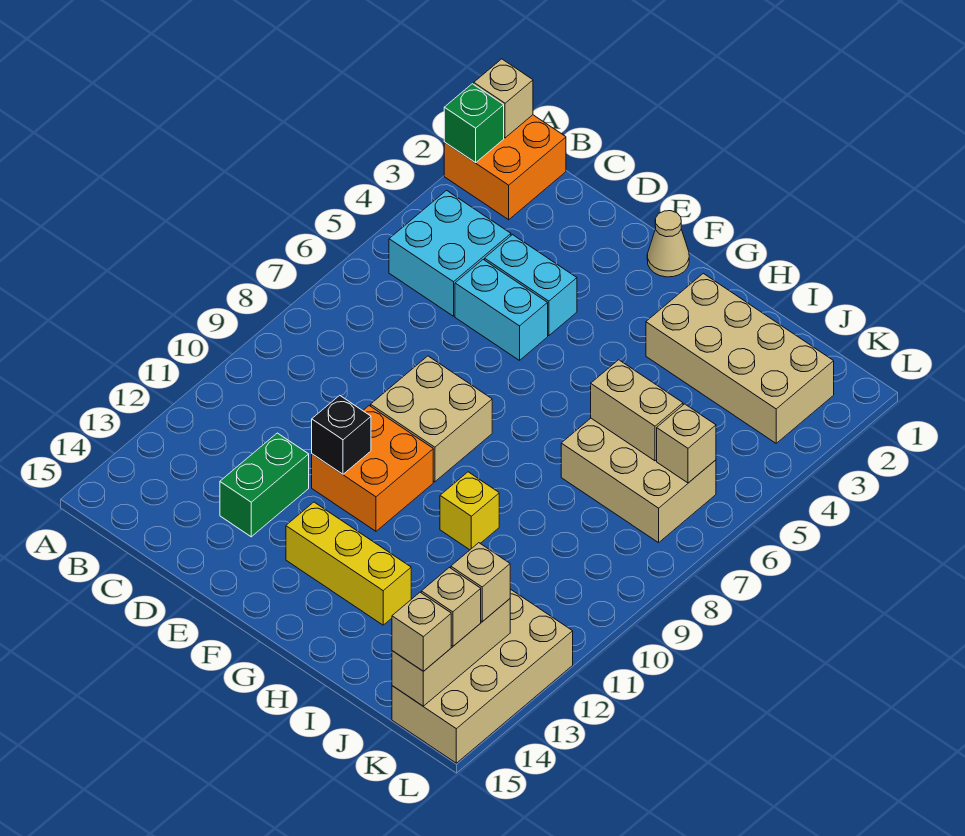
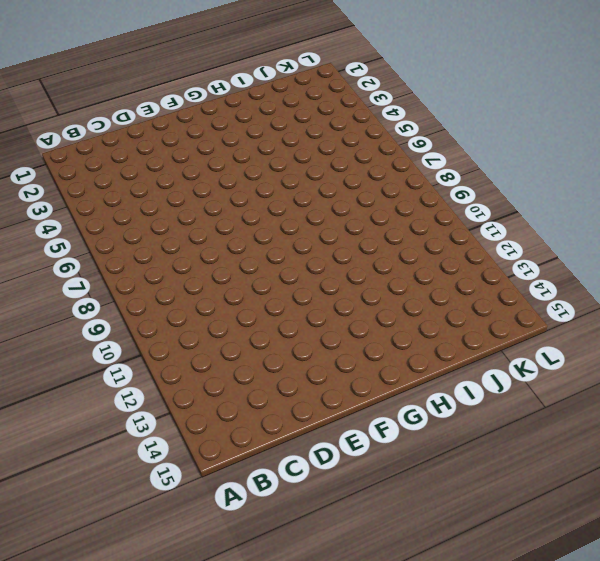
none -> orange 2x2 brick [444,115,566,220]
none -> cyan 2x2 brick [389,190,511,316]
none -> cyan 1x2 brick [485,235,577,336]

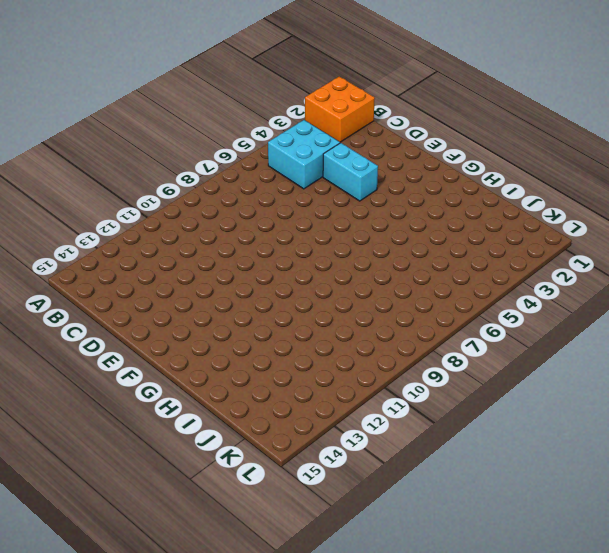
none -> cyan 1x2 brick [455,260,548,360]
none -> green 1x2 brick [220,433,309,537]
none -> tan 2x2 brick [371,356,492,482]

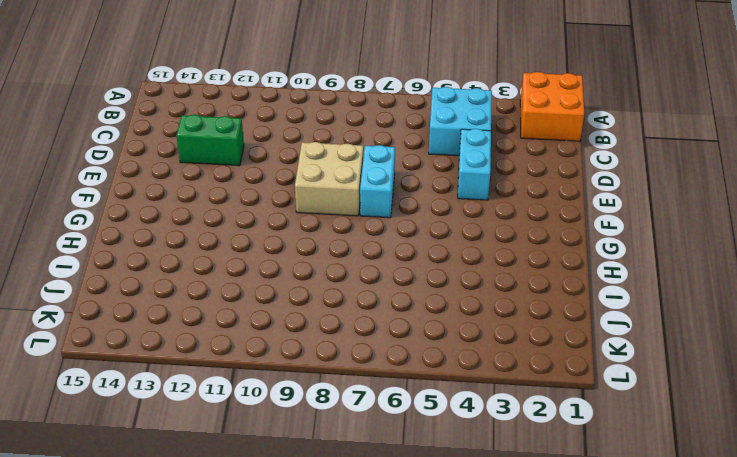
cyan 1x2 brick [360,145,395,218] -> cyan 1x2 brick moved to [455,260,548,360]
none -> orange 2x2 brick [312,406,433,531]
none -> tan 1x1 cone [647,211,689,277]
none -> yellow 1x3 brick [286,502,411,625]

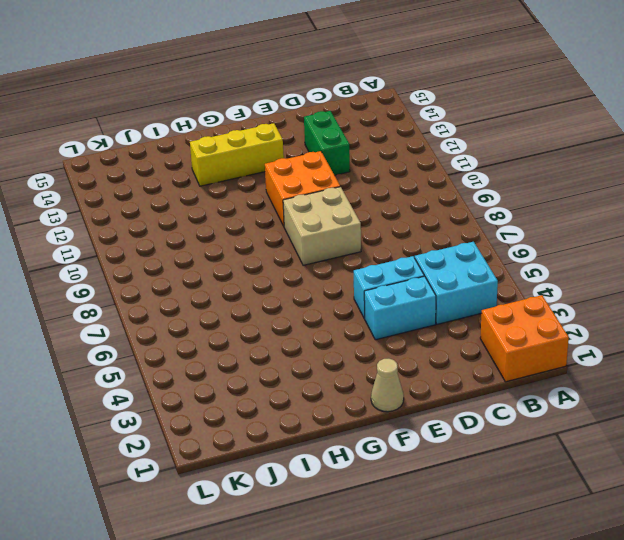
none -> tan 2x4 brick [646,273,834,443]
none -> yellow 1x1 brick [440,472,499,550]
none -> tan 2x3 brick [561,418,716,543]

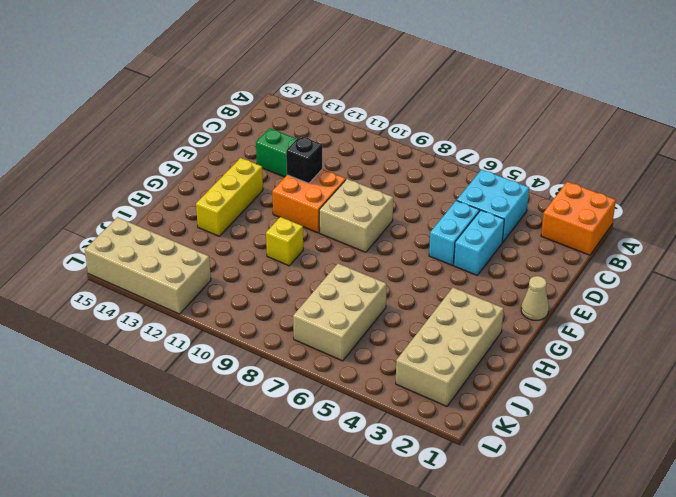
none -> tan 1x1 brick [474,59,533,138]
none -> green 1x1 brick [444,84,504,162]
none -> tan 1x2 brick [591,360,683,461]

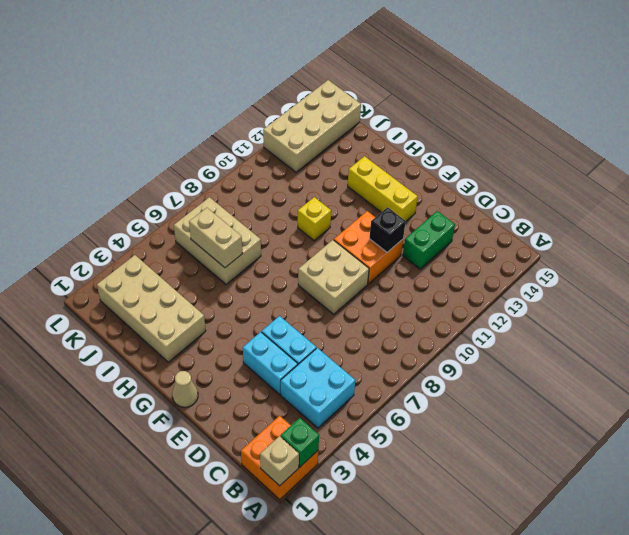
none -> tan 1x1 brick [657,404,716,483]
none -> tan 1x3 brick [392,599,510,706]
none -> tan 1x1 brick [451,543,510,622]

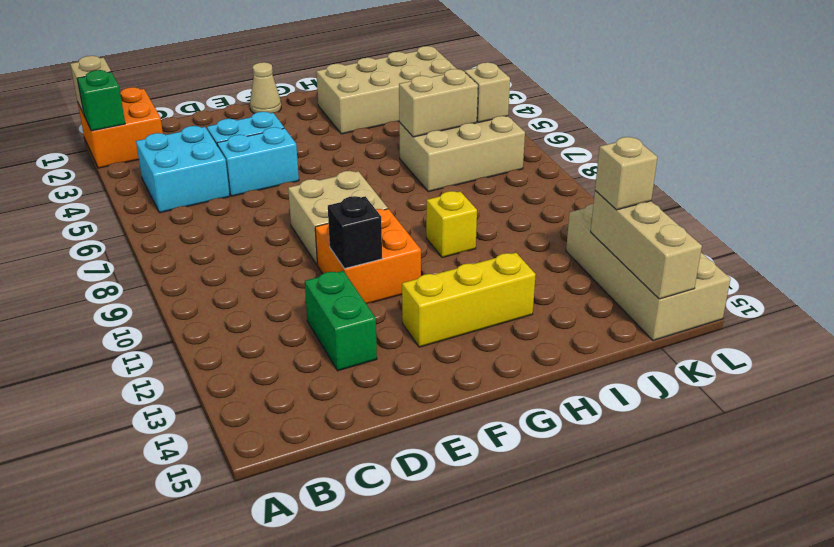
none -> tan 1x1 brick [421,568,481,646]
none -> tan 1x1 brick [392,592,451,671]

